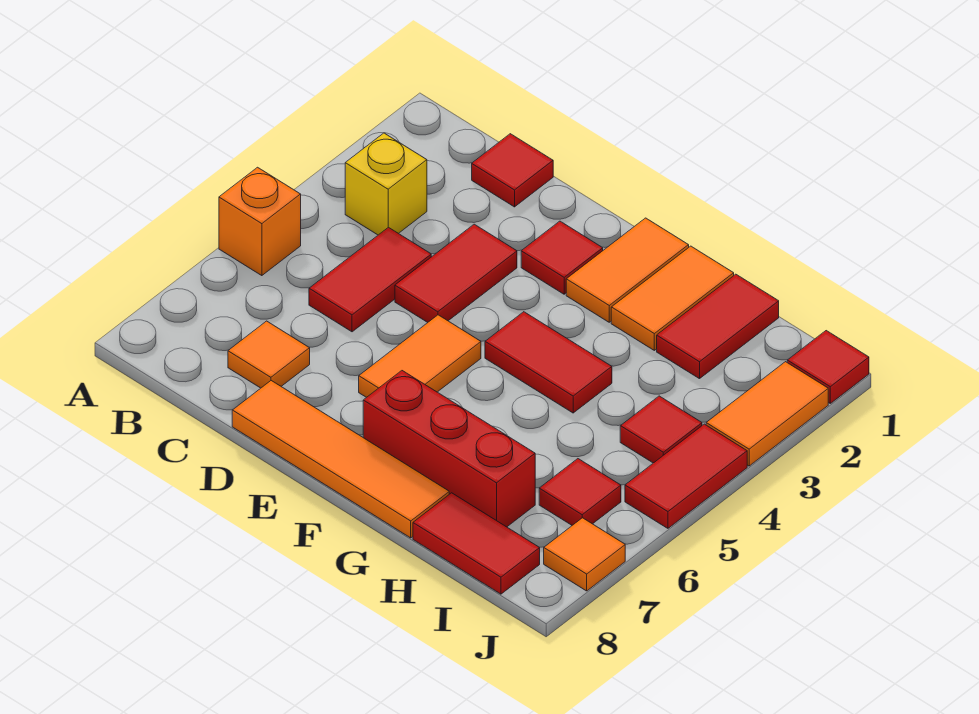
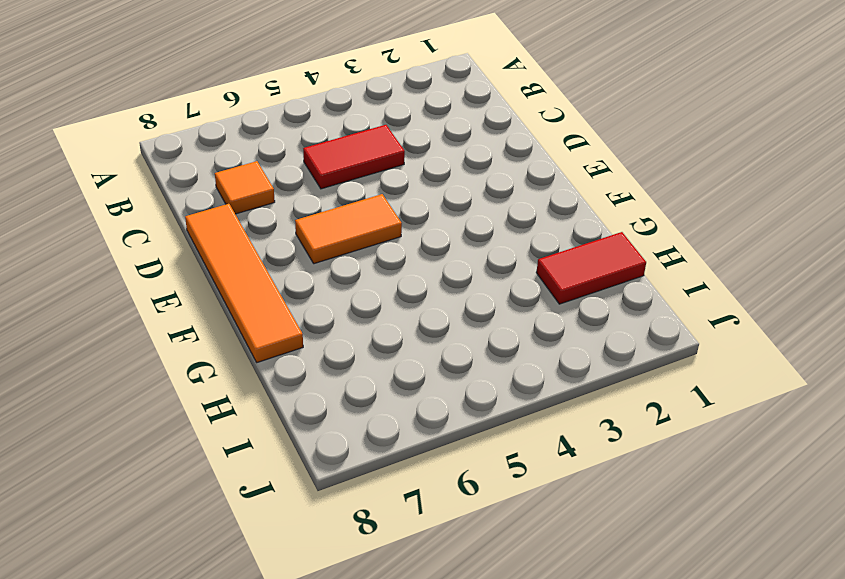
none -> orange 1x1 brick [219,167,301,276]
none -> yellow 1x1 brick [345,133,427,235]
none -> red 1x1 tile [472,134,553,207]

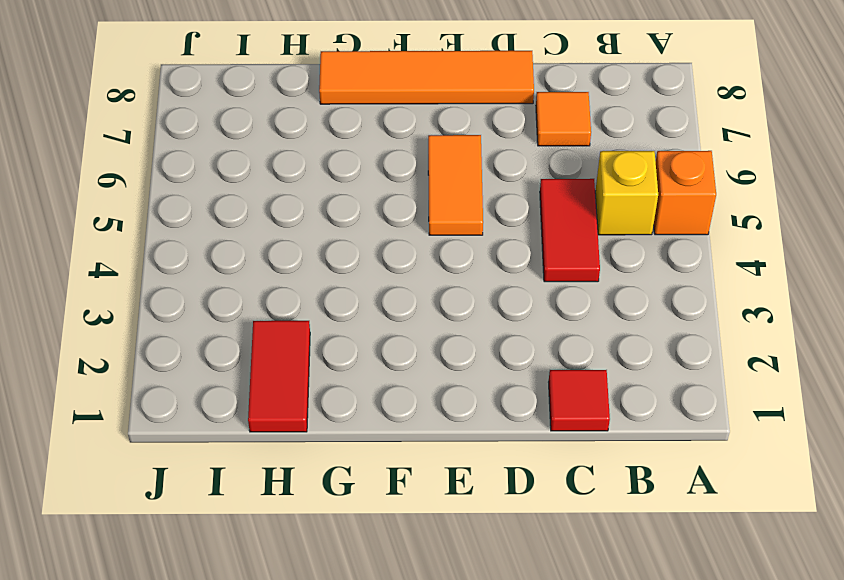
yellow 1x1 brick [595,151,658,235] -> yellow 1x1 brick moved to [345,133,427,235]
none -> red 1x2 tile [395,224,517,322]
none -> red 1x1 tile [521,221,603,294]
none -> orange 1x2 tile [566,218,689,322]

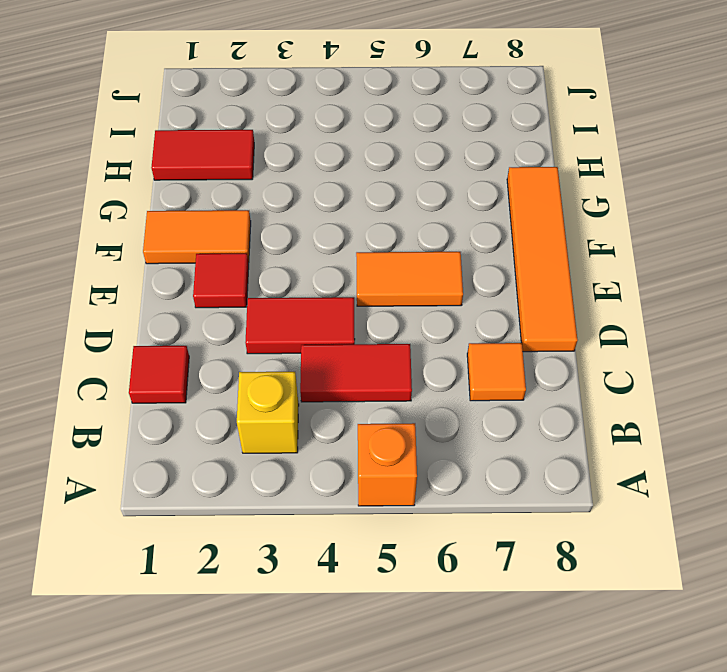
none -> red 1x2 tile [485,312,612,413]
none -> red 1x3 brick [363,371,535,527]
none -> orange 1x2 tile [611,246,734,350]

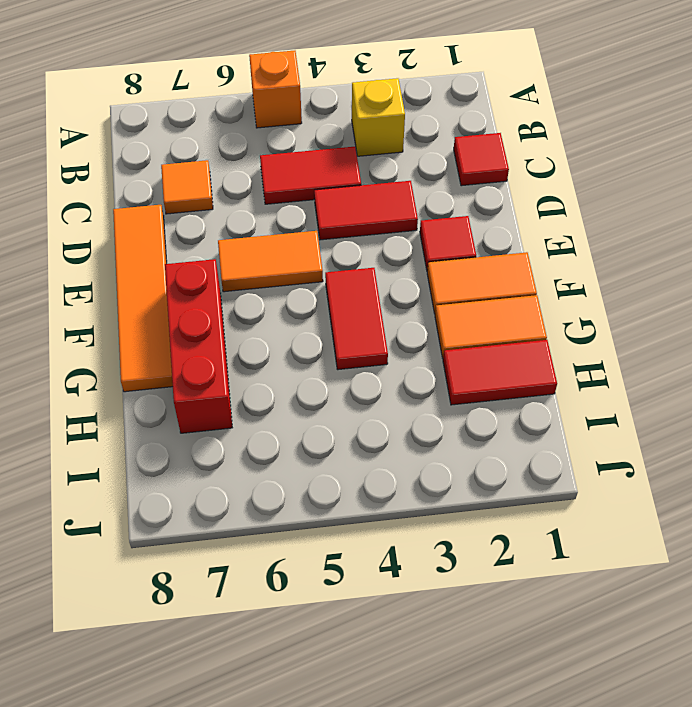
none -> red 1x2 tile [413,493,540,594]
none -> red 1x1 tile [620,396,702,463]
none -> red 1x1 tile [539,459,621,525]

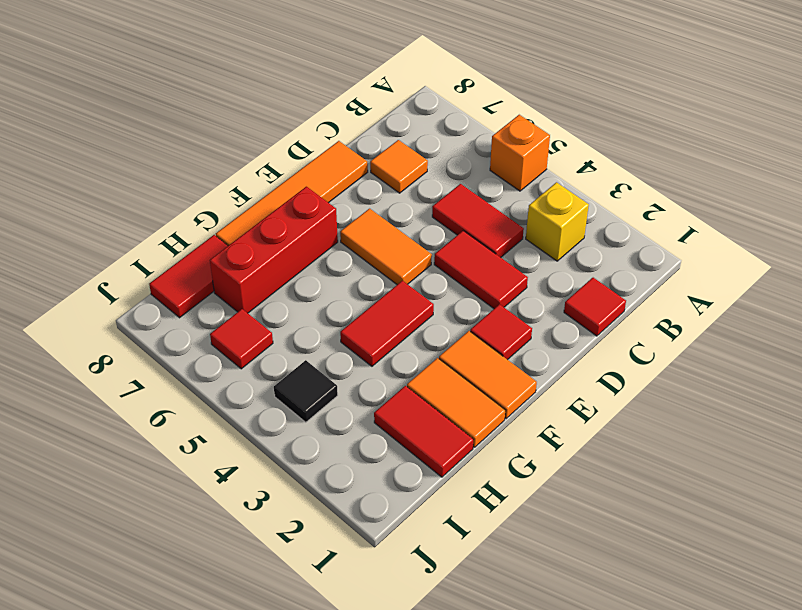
black 1x1 tile [274,360,338,422] -> red 1x1 tile [620,396,702,463]
none -> red 1x1 tile [787,331,869,403]
none -> orange 1x2 tile [706,362,828,466]
none -> red 1x2 tile [625,424,747,528]

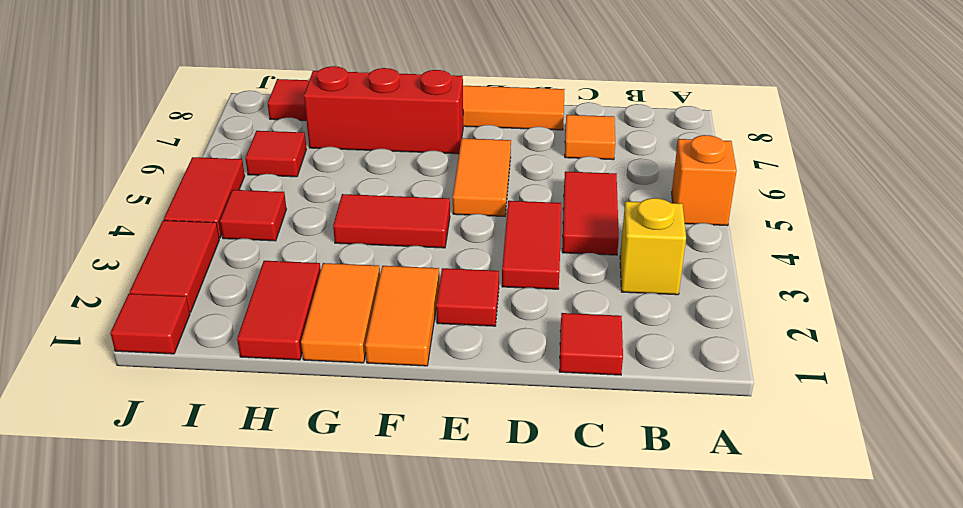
red 1x2 tile [130,220,219,312] -> orange 1x2 tile [706,362,828,466]
none -> orange 1x1 tile [544,518,625,591]

